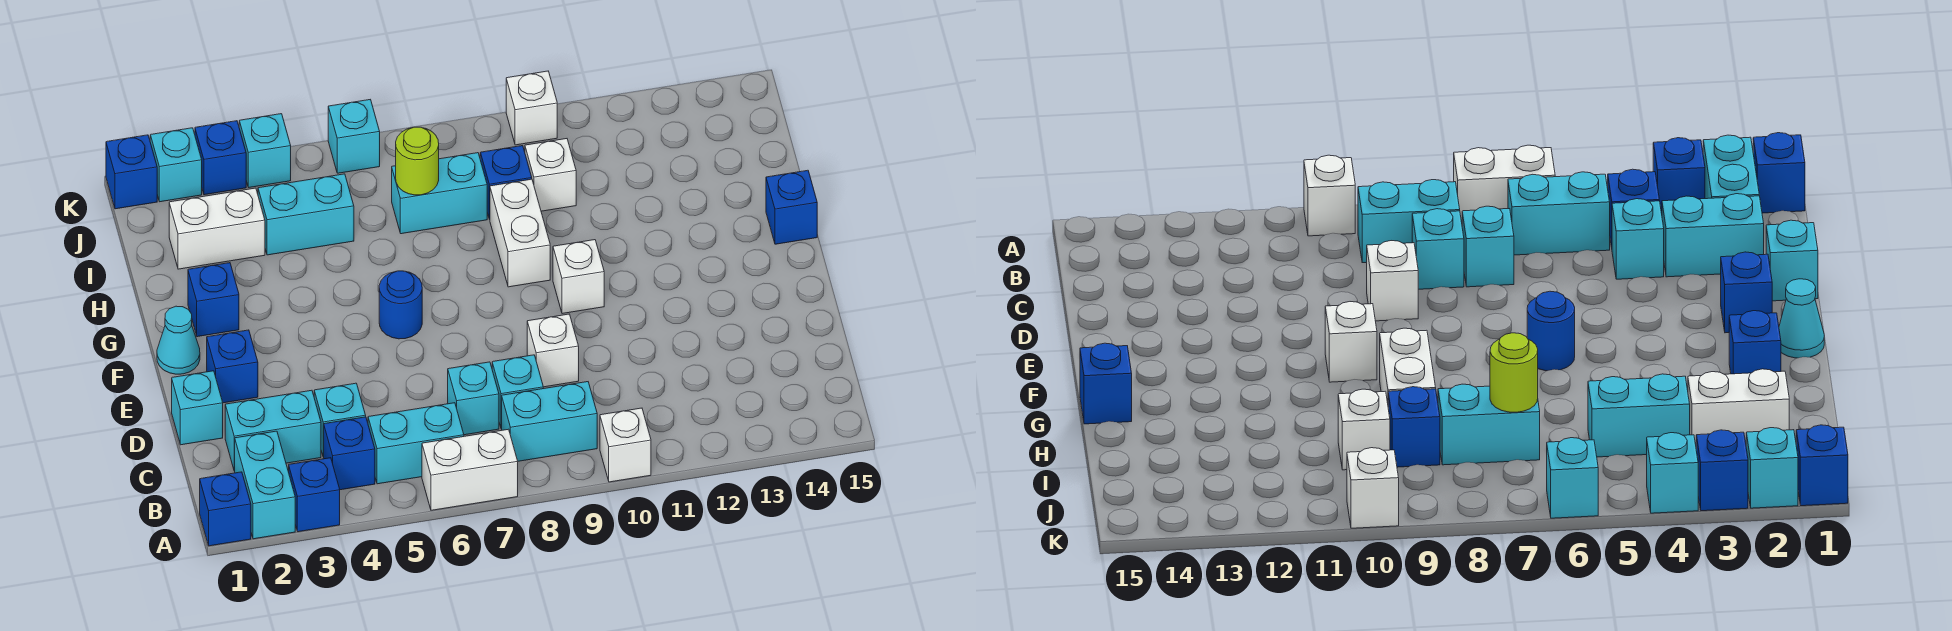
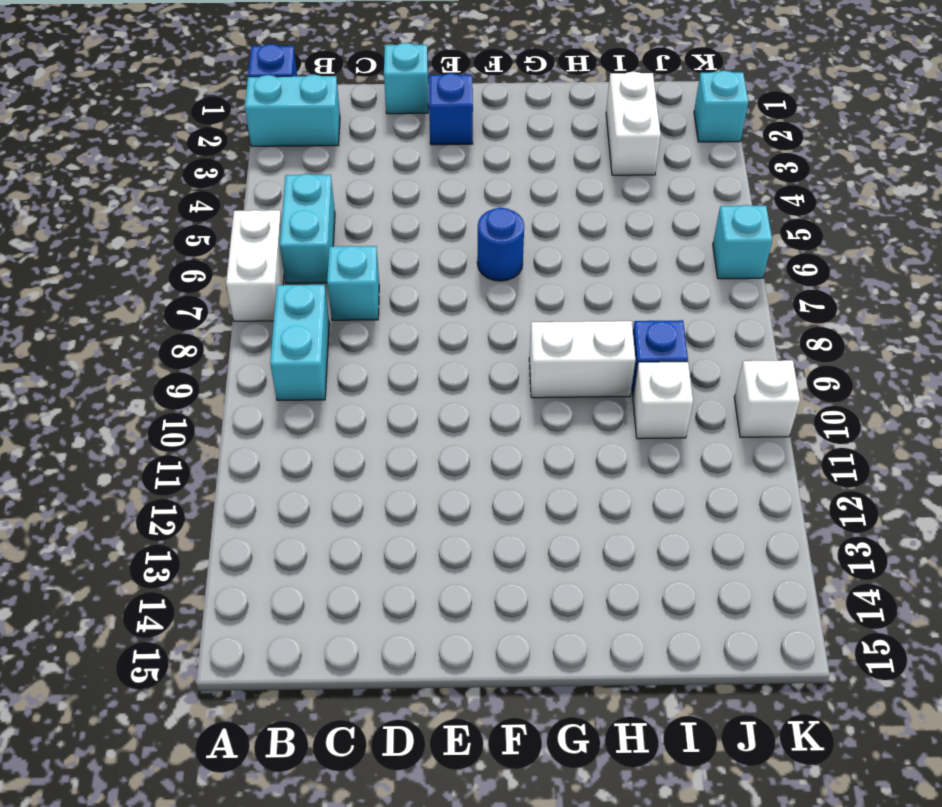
none -> blue 1x1 brick [289,458,340,532]
none -> white 1x1 brick [600,408,651,482]
none -> blue 1x1 brick [324,417,375,490]
none -> cyan 1x2 brick [225,390,321,471]

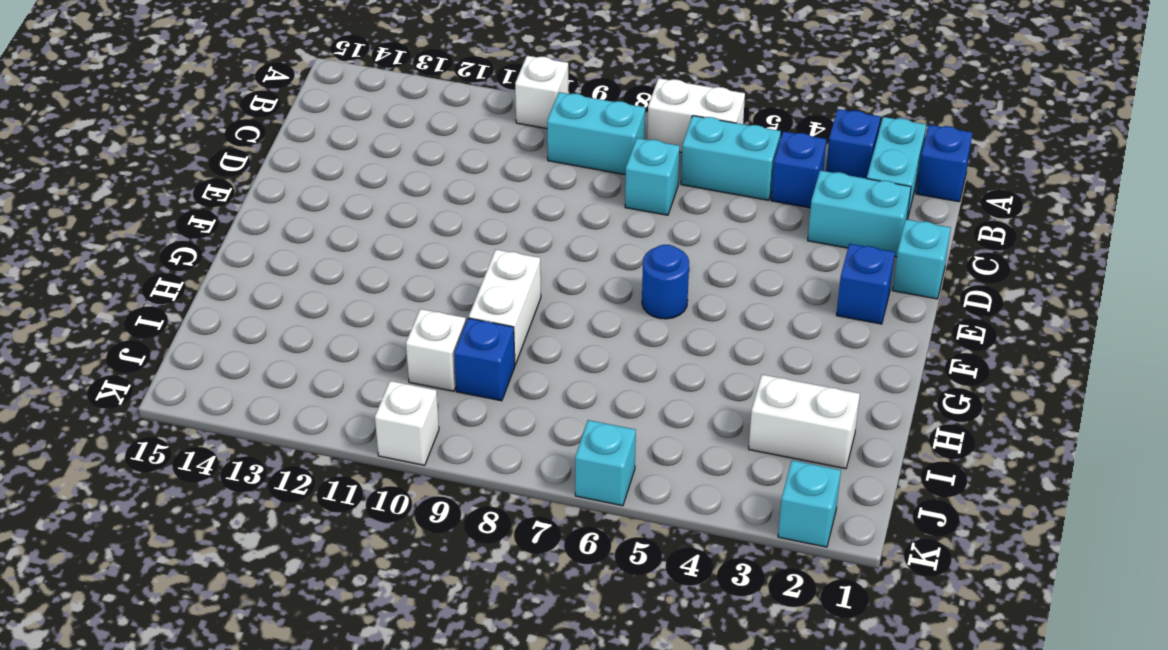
none -> cyan 1x1 brick [314,383,366,457]
none -> cyan 1x1 brick [492,355,543,429]
none -> white 1x1 brick [527,314,579,387]
none -> cyan 1x1 cone [157,306,200,374]

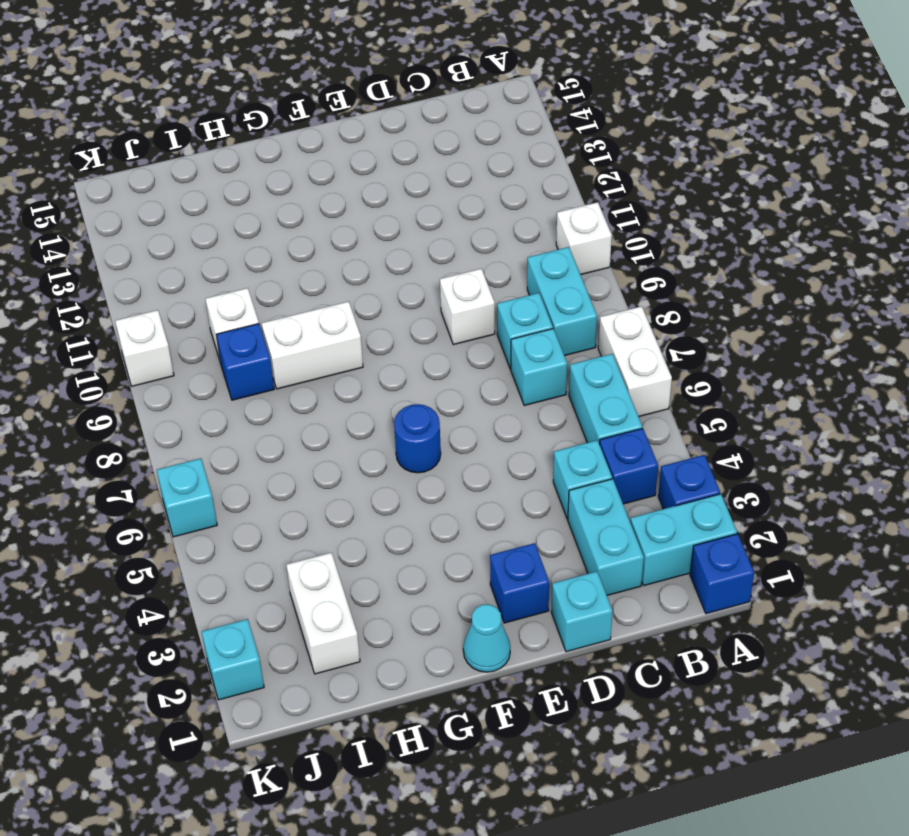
none -> white 1x1 brick [553,240,604,314]
none -> blue 1x1 brick [188,263,239,337]
none -> blue 1x1 brick [766,170,817,244]
none -> cyan 1x2 brick [258,174,354,255]

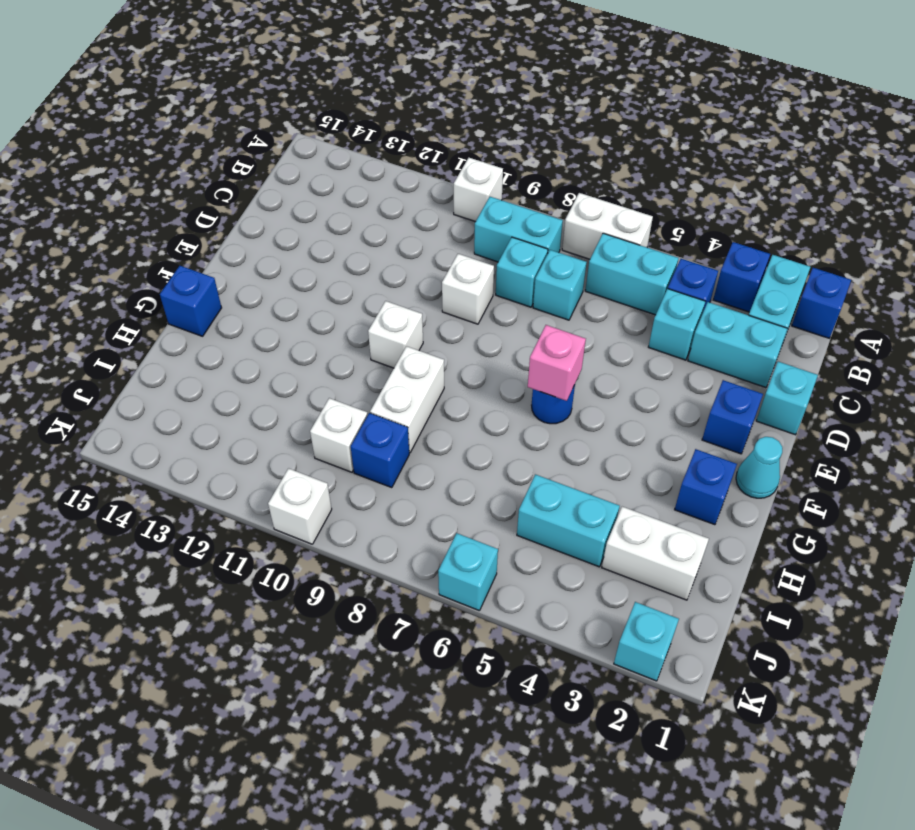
pink 1x1 brick [528,325,586,401] -> none
none -> cyan 1x2 brick [392,153,487,234]
none -> blue 1x1 brick [106,135,157,209]
none -> blue 1x1 brick [195,121,246,195]
none -> cyan 1x1 brick [239,114,291,187]

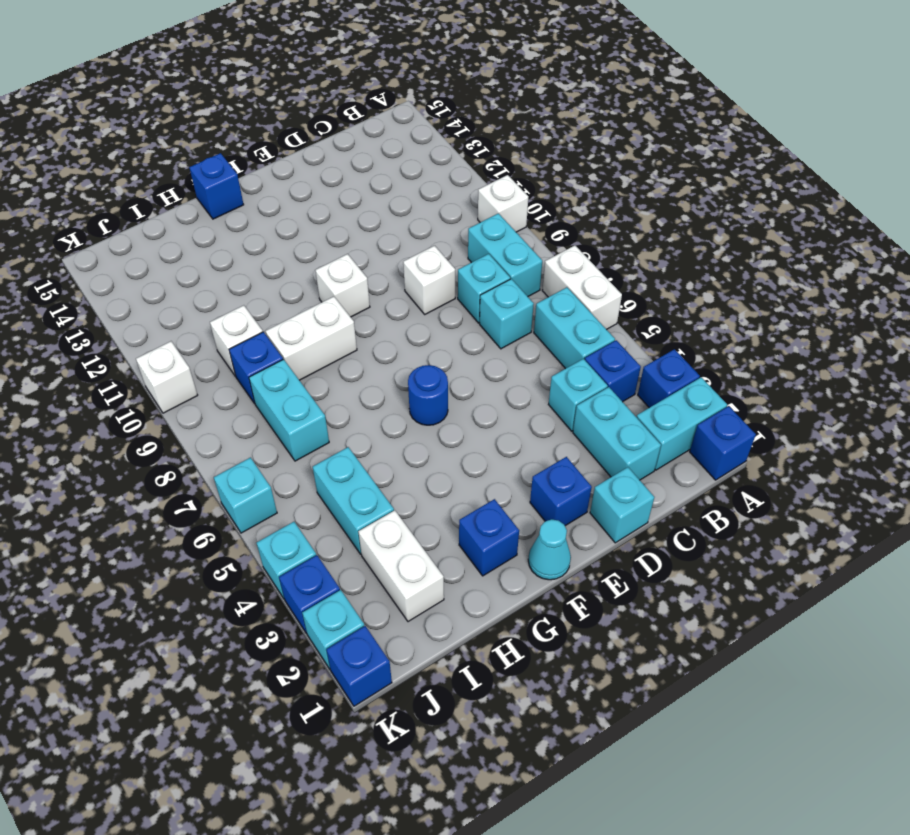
none -> lime 1x1 round brick [396,127,439,195]

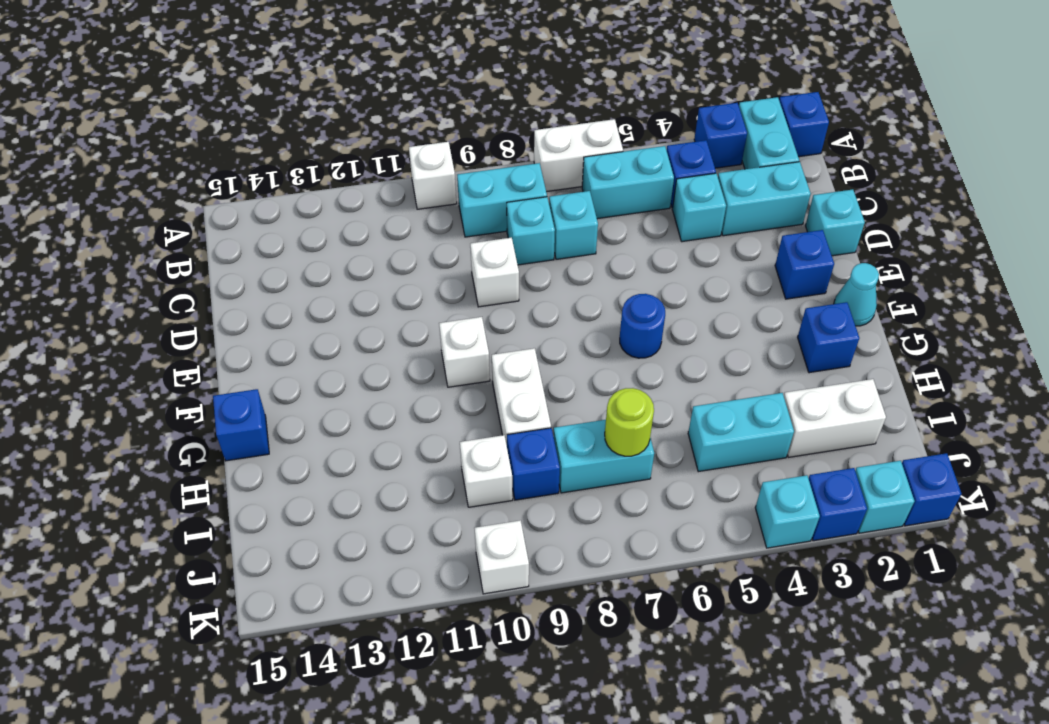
none -> cyan 1x1 brick [328,100,380,173]

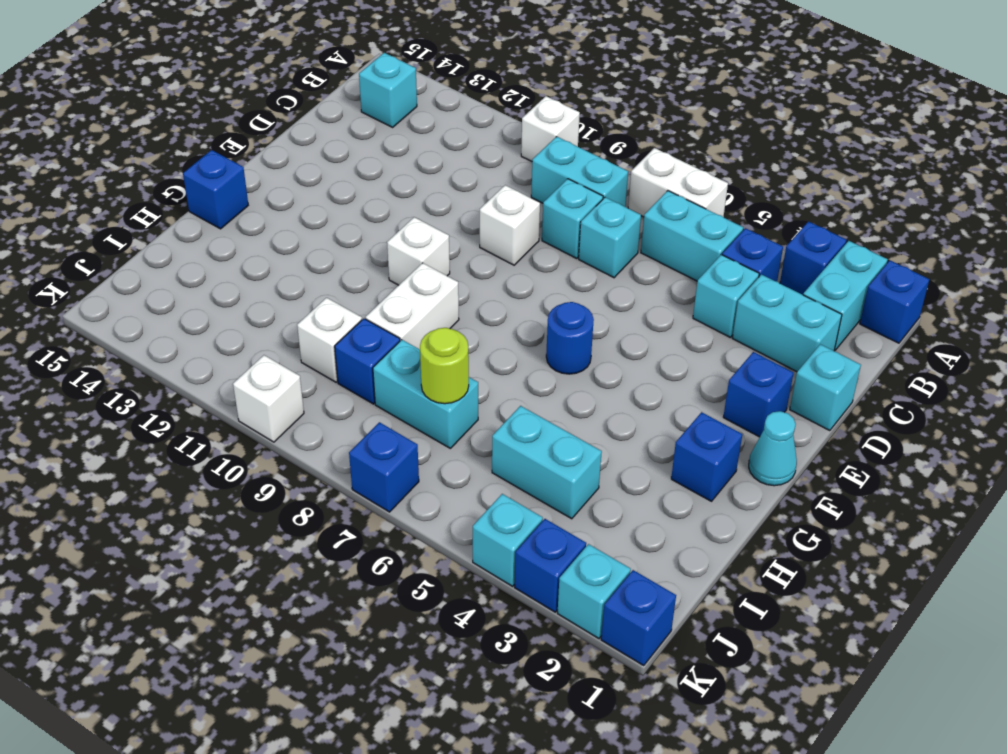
cyan 1x1 brick [359,53,417,127] -> cyan 1x1 brick moved to [328,100,380,173]
blue 1x1 brick [349,422,419,512] -> none
none -> white 1x2 brick [169,188,265,269]

